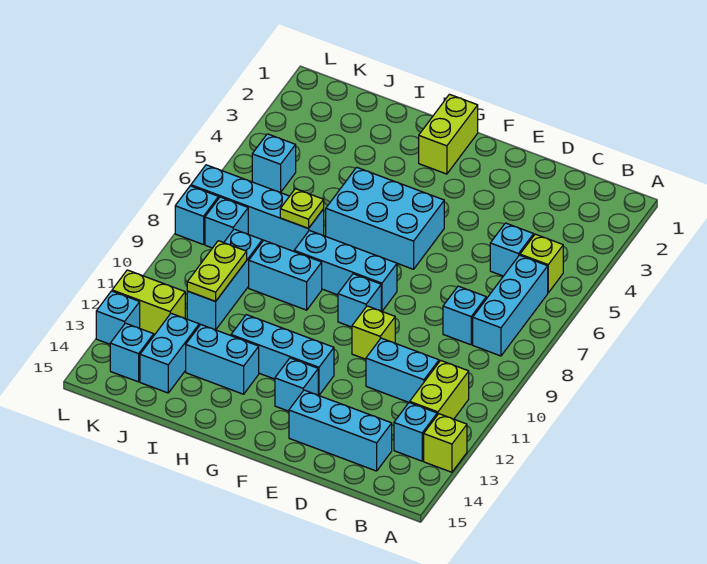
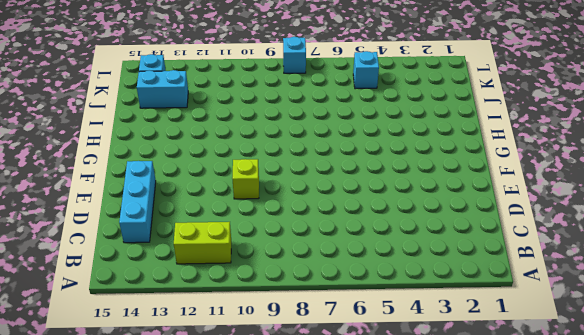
none -> lime 1x1 brick [424,414,467,472]
none -> lime 1x1 brick [520,234,563,293]
none -> cyan 1x3 brick [473,255,548,356]

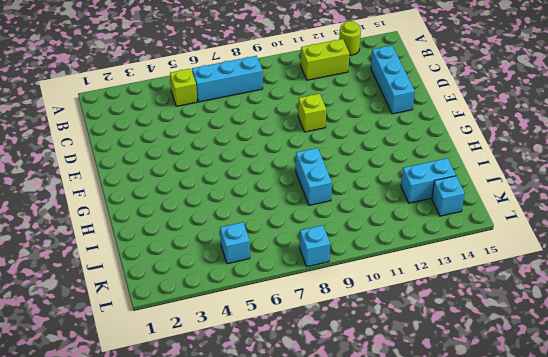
lime 1x1 round brick [339,21,361,55] -> lime 1x1 brick [424,414,467,472]
none -> cyan 1x1 brick [394,402,437,461]
none -> cyan 1x1 brick [490,223,534,276]
none -> cyan 1x1 brick [443,286,487,345]

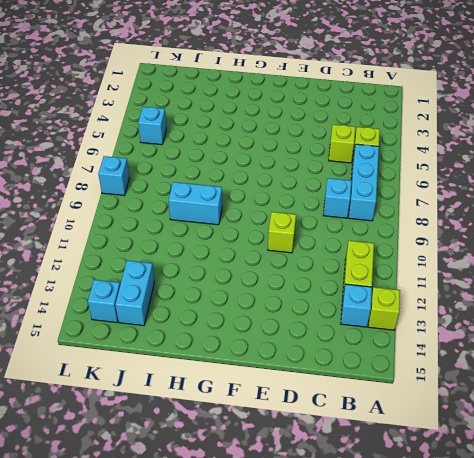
lime 1x1 brick [329,125,355,163] -> cyan 1x1 brick [490,223,534,276]
none -> cyan 1x2 brick [366,338,439,402]
none -> cyan 1x3 brick [289,390,392,471]
none -> cyan 2x3 brick [326,167,444,269]

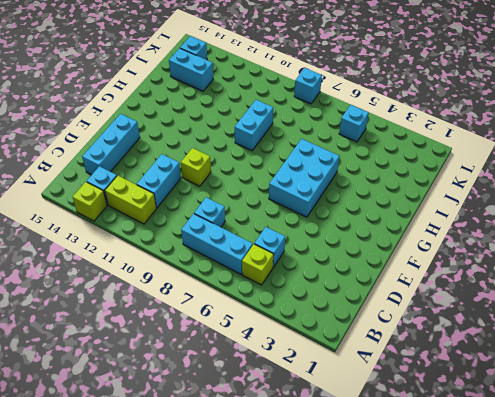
none -> cyan 1x3 brick [294,230,397,311]
none -> cyan 1x1 brick [338,274,381,327]
none -> cyan 1x3 brick [231,315,334,395]

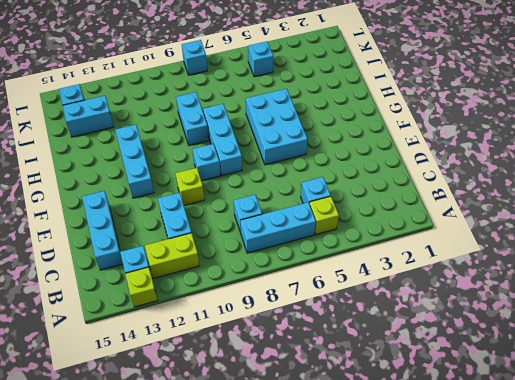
none -> cyan 1x1 brick [275,358,318,411]
none -> lime 1x2 brick [419,94,478,174]
none -> cyan 1x2 brick [186,325,259,394]

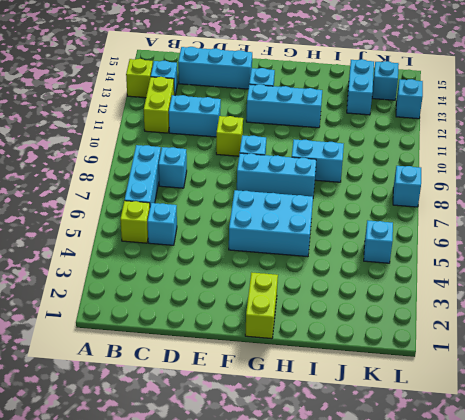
none -> cyan 1x2 brick [186,325,259,394]
none -> cyan 1x4 brick [191,165,324,251]
none -> cyan 1x3 brick [187,229,262,330]

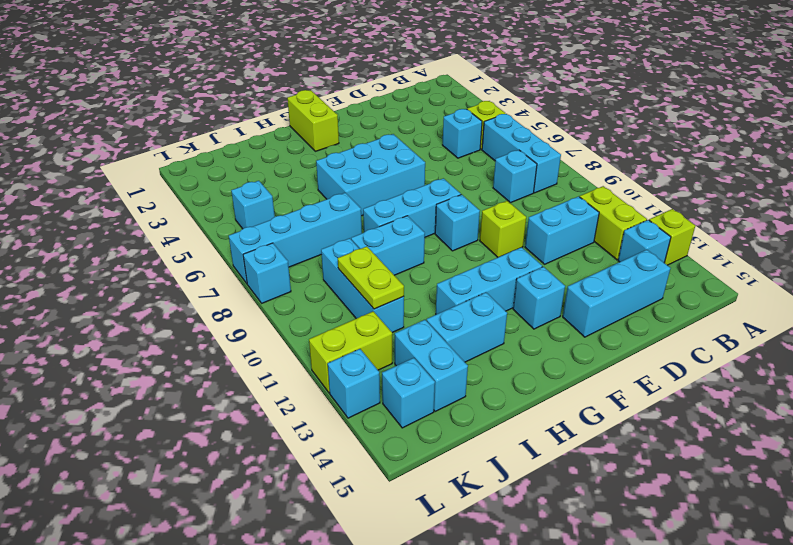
none -> cyan 1x1 brick [205,197,248,248]
none -> lime 1x1 plate [280,189,324,228]

